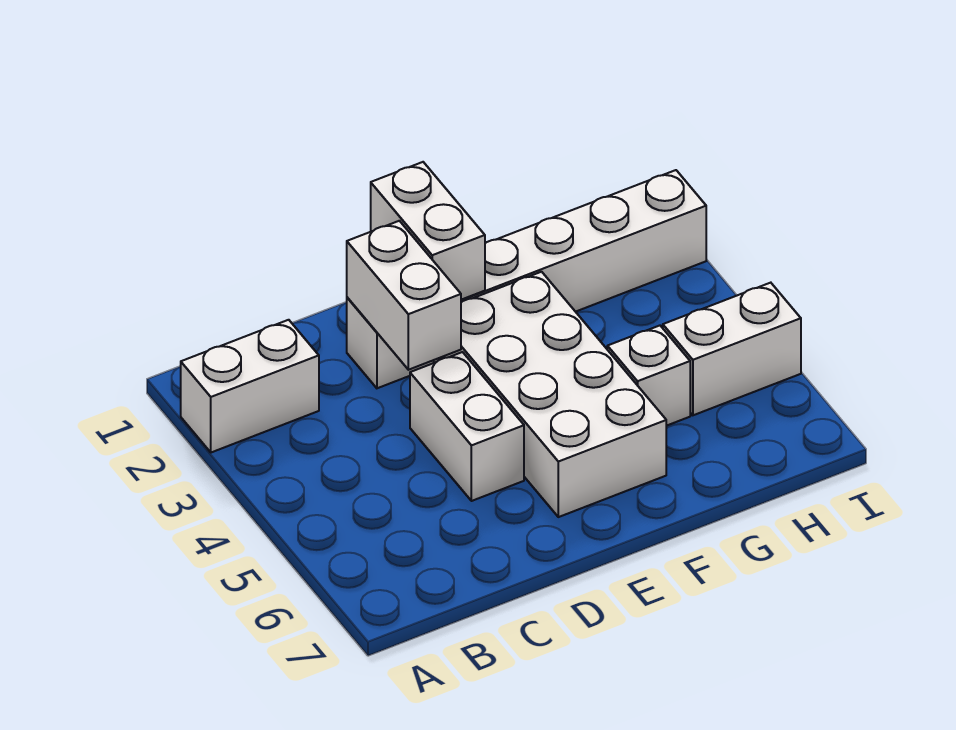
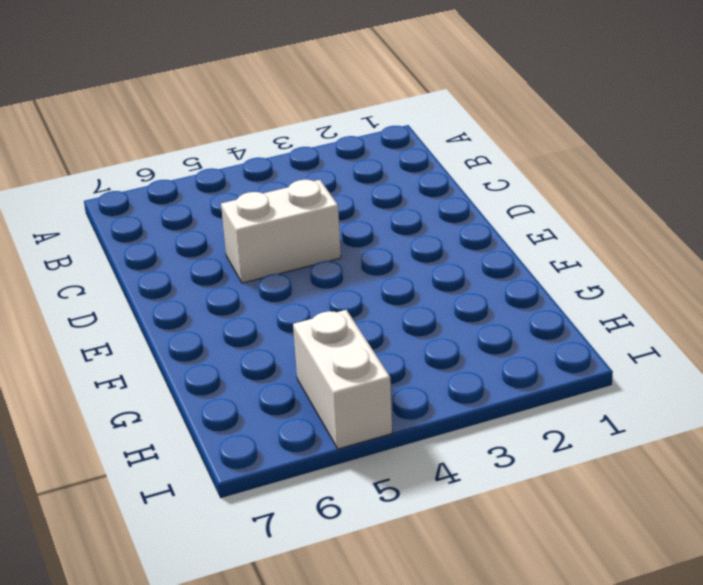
none -> white 1x2 brick [181,320,319,452]
none -> white 1x6 brick [347,170,706,388]

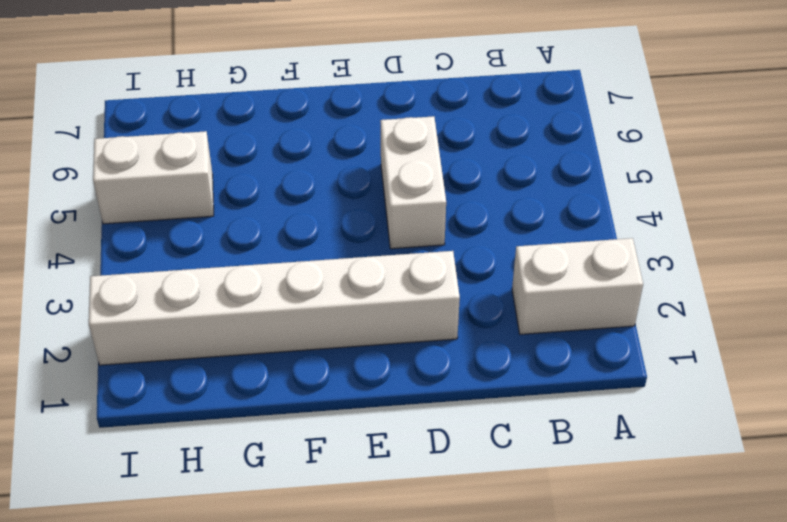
none -> white 2x4 brick [434,272,666,517]
none -> white 1x1 brick [607,326,690,426]

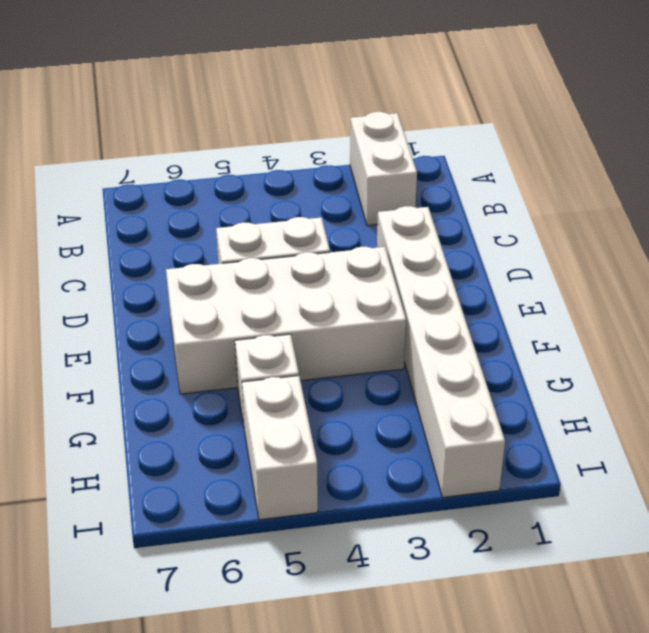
none -> white 1x2 brick [347,221,461,370]
none -> white 1x2 brick [371,162,485,300]

